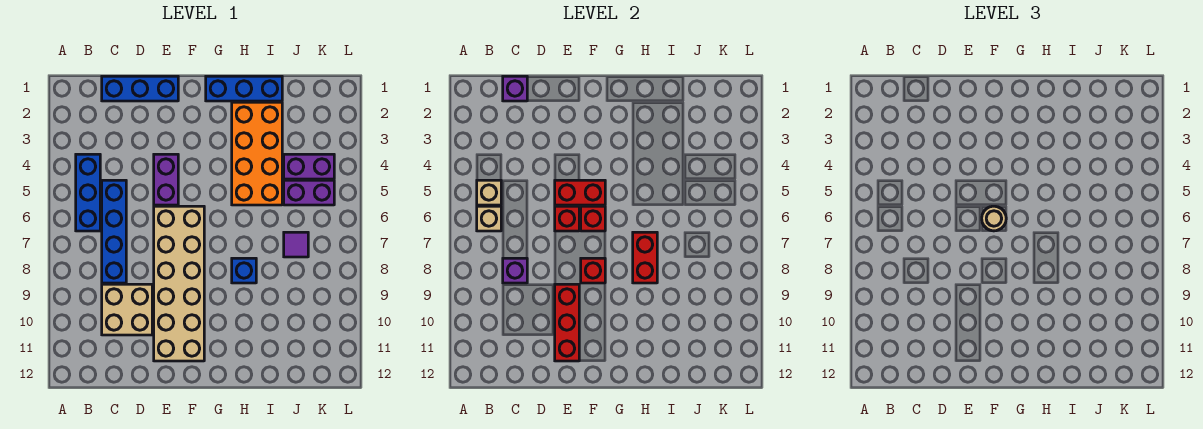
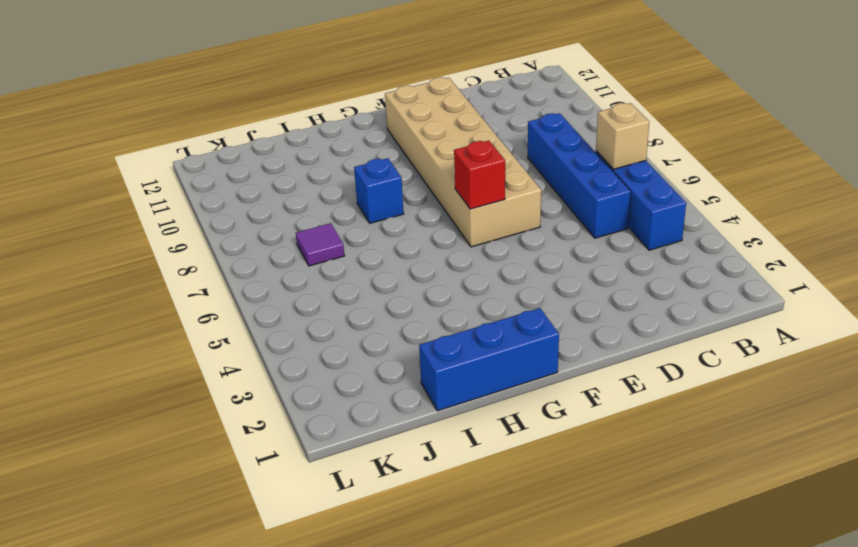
none -> blue 1x3 brick [102,76,178,101]
none -> tan 2x2 brick [102,284,152,335]
none -> purple 1x2 brick [154,154,178,205]

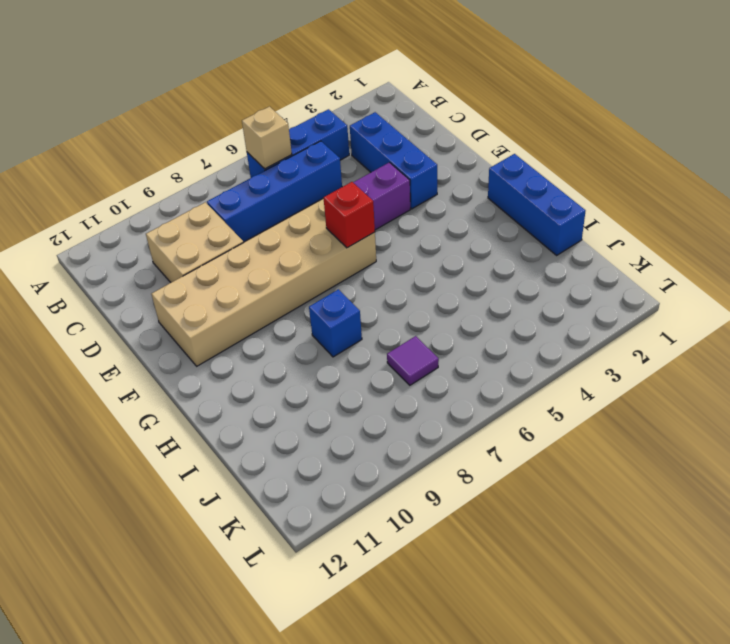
blue 1x3 brick [350,112,437,209] -> blue 1x3 brick moved to [102,76,178,101]
none -> orange 2x4 brick [232,102,282,205]
none -> purple 1x2 brick [284,154,334,179]
none -> purple 1x2 brick [284,180,334,205]

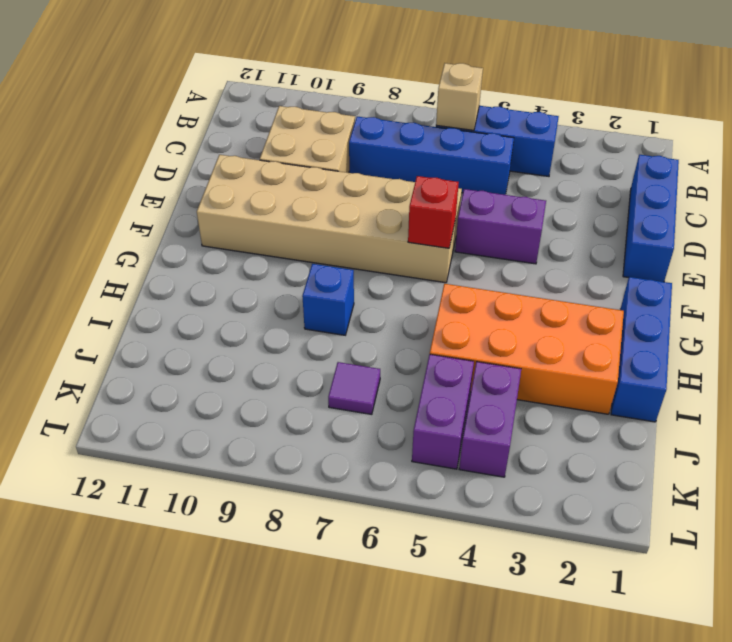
none -> tan 1x1 brick [477,180,501,205]
none -> purple 1x1 brick [503,76,527,101]
none -> purple 1x1 brick [503,258,527,283]

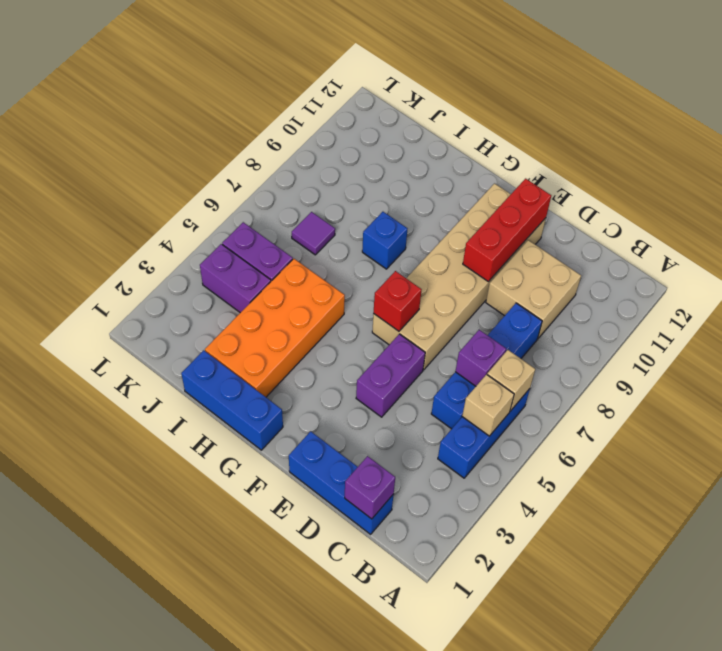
purple 1x1 brick [455,330,506,386] -> purple 1x1 brick moved to [503,258,527,283]
none -> red 1x2 brick [555,180,605,205]
none -> red 1x1 brick [555,206,579,231]
none -> red 1x1 brick [581,258,605,283]

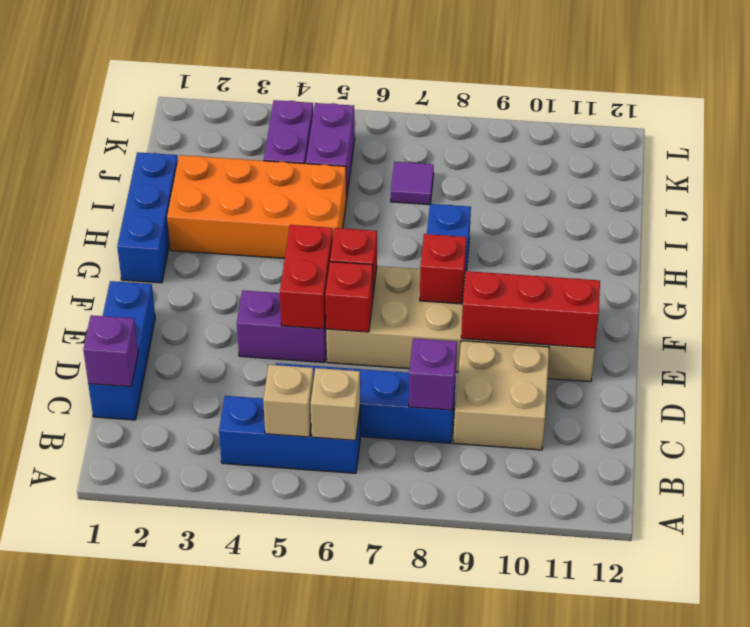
none -> red 1x2 brick [633,232,657,283]
none -> tan 1x1 round brick [982,206,1006,231]

